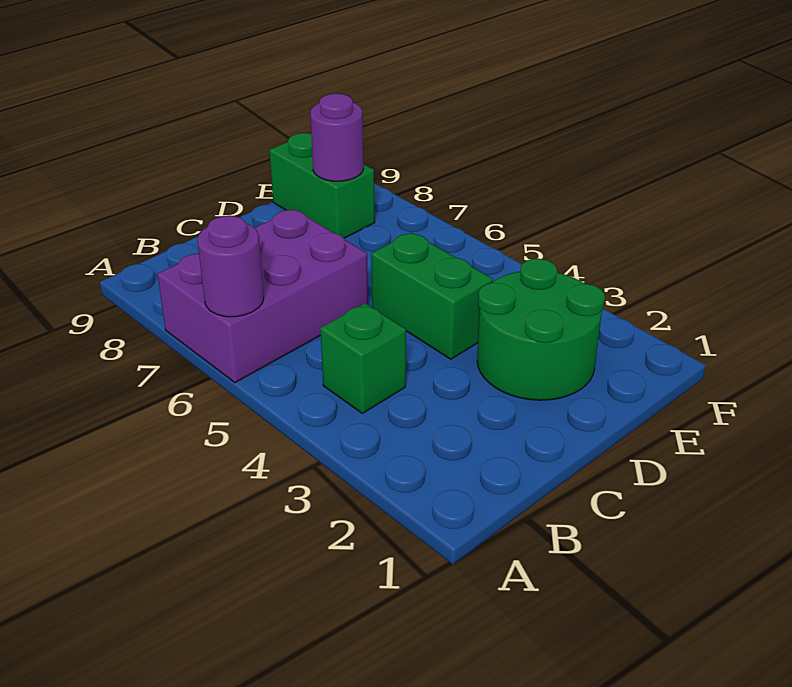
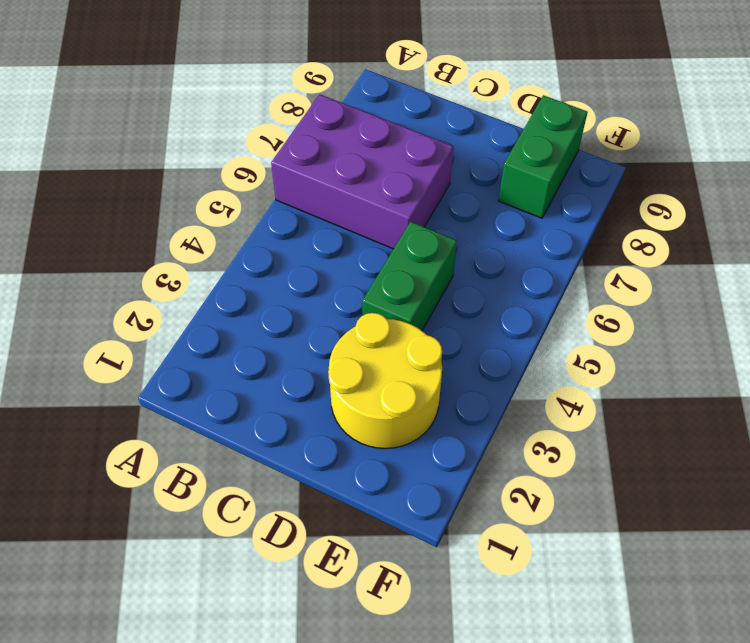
yellow 2x2 round brick [328,313,442,449] -> green 2x2 round brick [477,259,605,400]
none -> green 1x1 brick [320,303,406,413]
none -> purple 1x1 round brick [197,216,264,317]

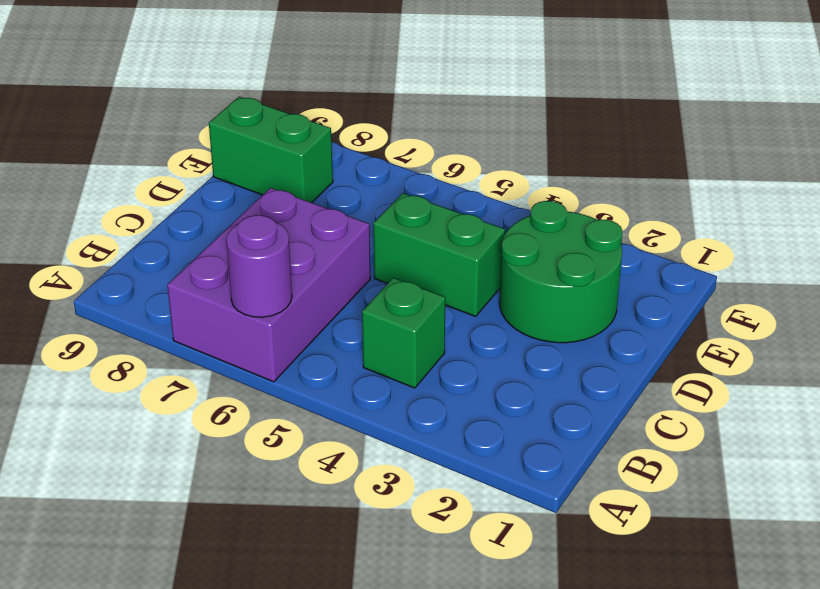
none -> purple 1x1 round brick [310,94,363,181]

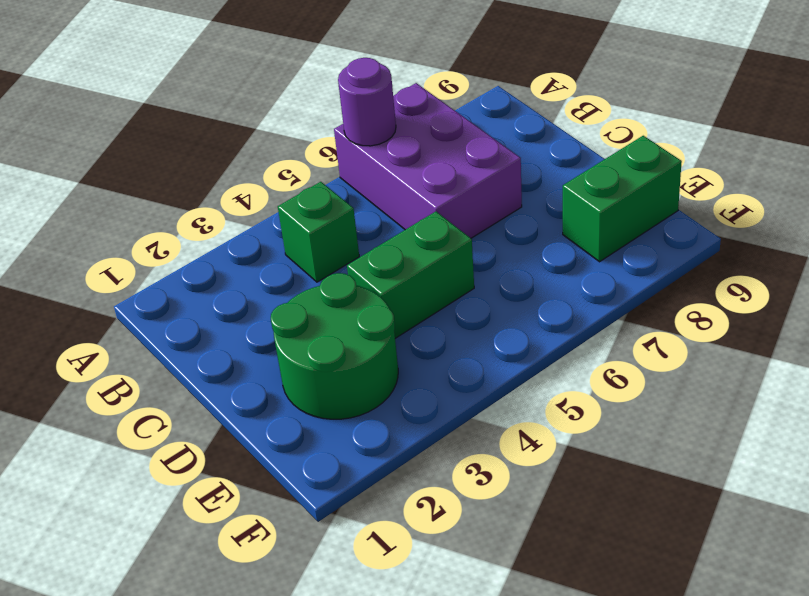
none -> purple 1x1 round brick [310,94,363,181]

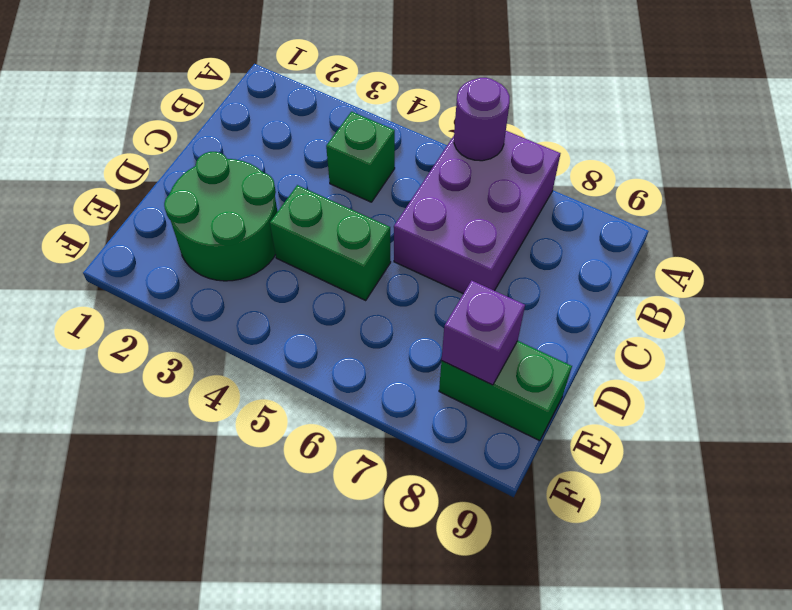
purple 1x1 brick [442,281,525,385] -> purple 1x1 round brick [310,94,363,181]

